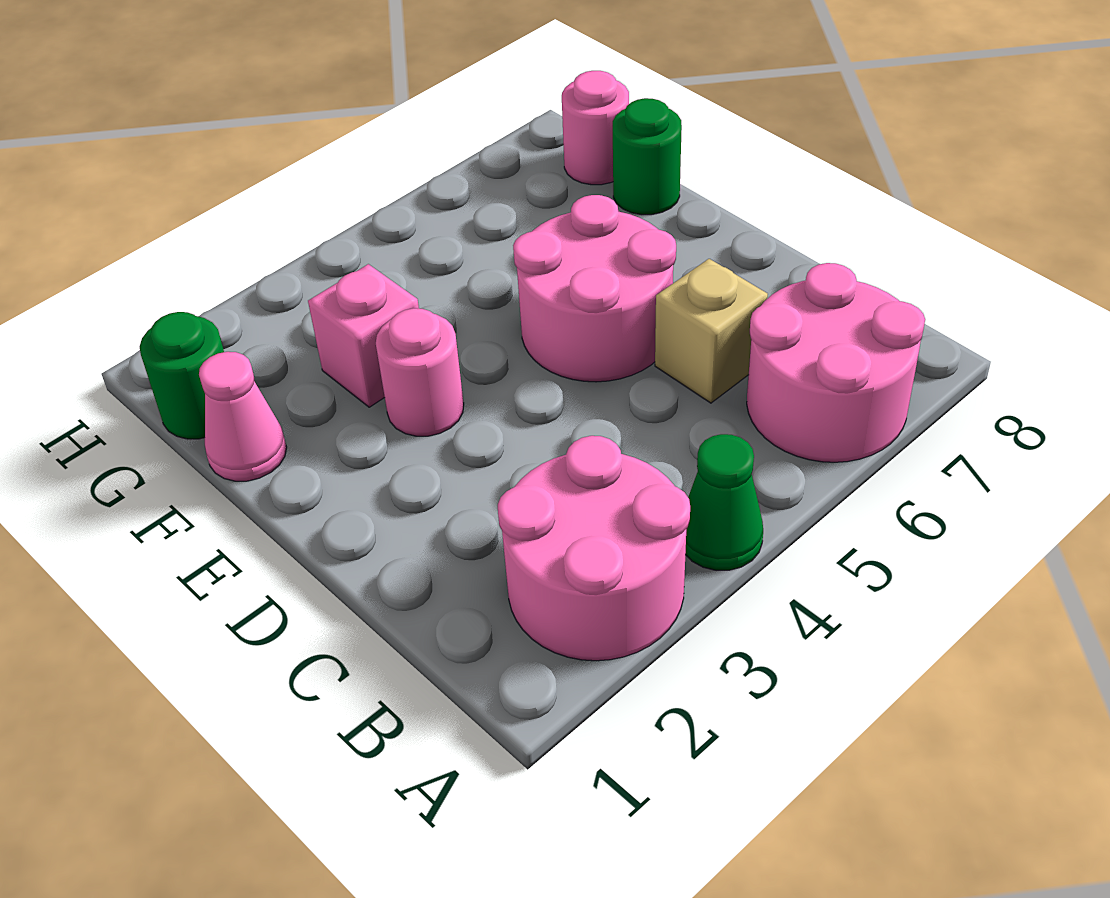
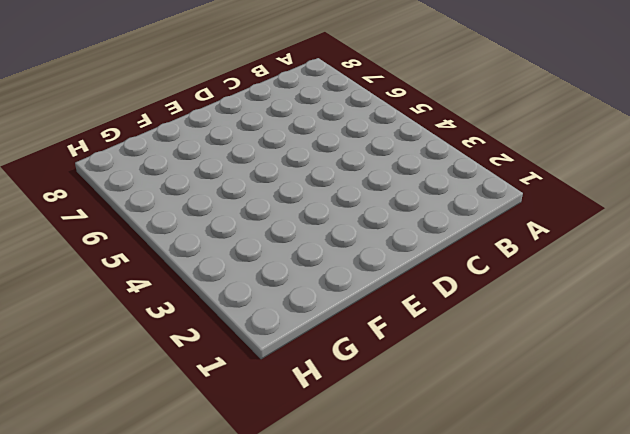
none -> pink 2x2 round brick [498,436,690,661]
none -> green 1x1 cone [685,434,763,570]

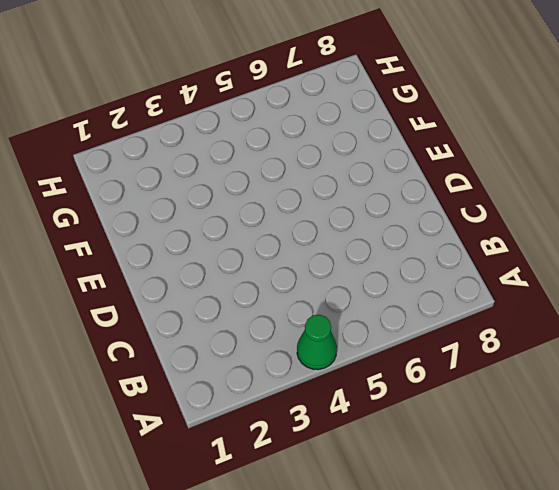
none -> pink 2x2 round brick [498,436,690,661]
none -> pink 2x2 round brick [747,263,925,462]

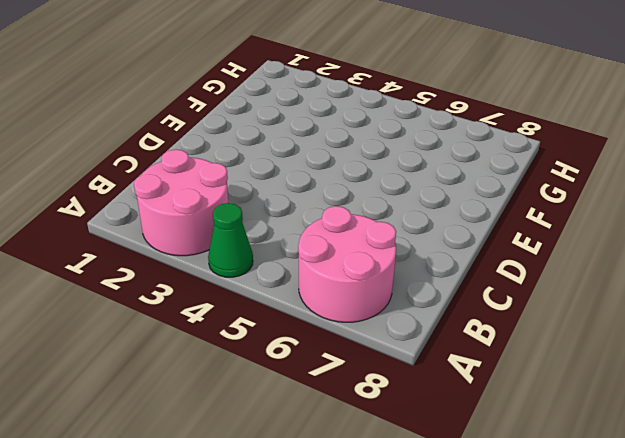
none -> tan 1x1 brick [655,259,768,403]
none -> pink 2x2 round brick [513,195,676,382]

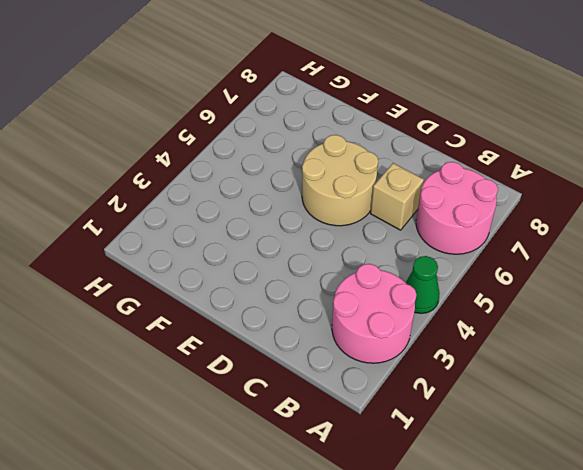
tan 2x2 round brick [302,135,378,226] -> pink 2x2 round brick [513,195,676,382]
none -> pink 1x1 round brick [376,308,464,436]
none -> pink 1x1 cone [199,352,287,481]

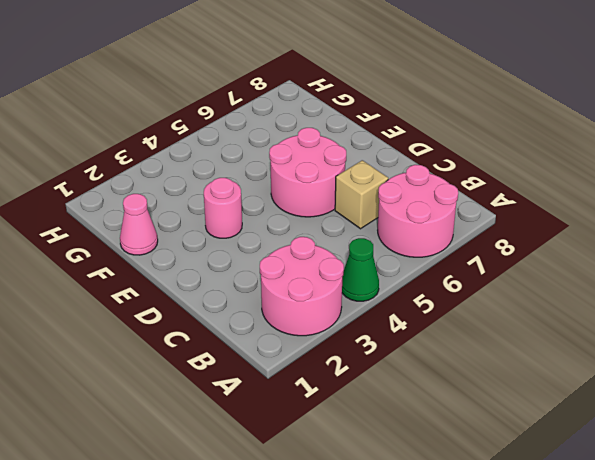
none -> pink 1x1 brick [308,264,419,407]
none -> green 1x1 round brick [613,98,682,215]

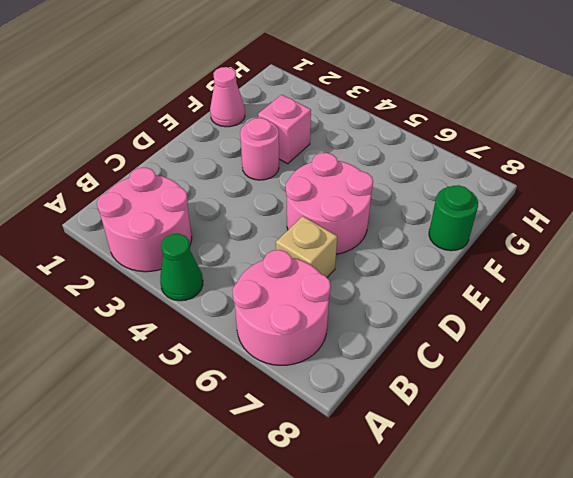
none -> green 1x1 round brick [140,312,224,439]
none -> pink 1x1 round brick [562,71,629,185]

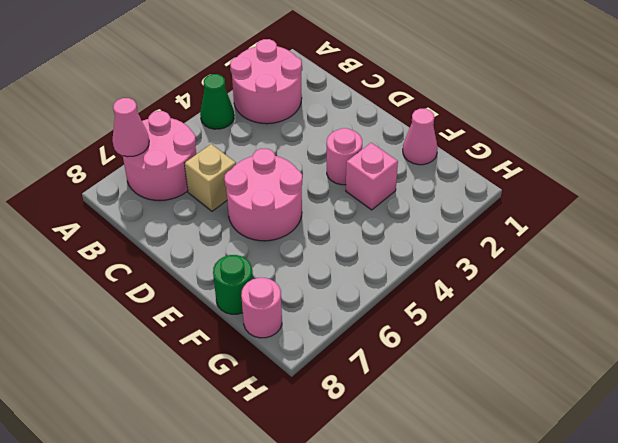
pink 1x1 cone [112,98,149,157] -> none
none -> green 1x1 round brick [140,312,224,439]

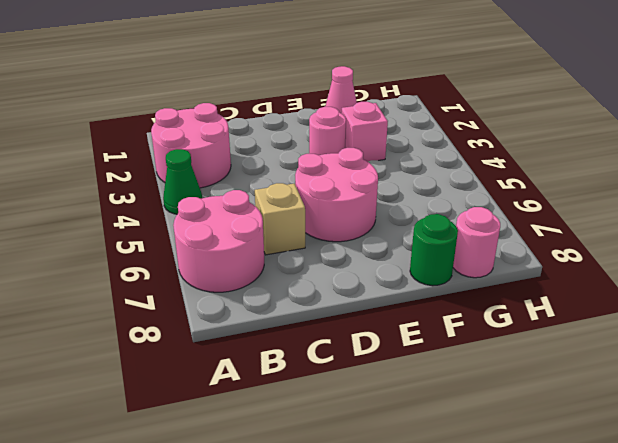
none -> green 1x1 round brick [140,312,224,439]

